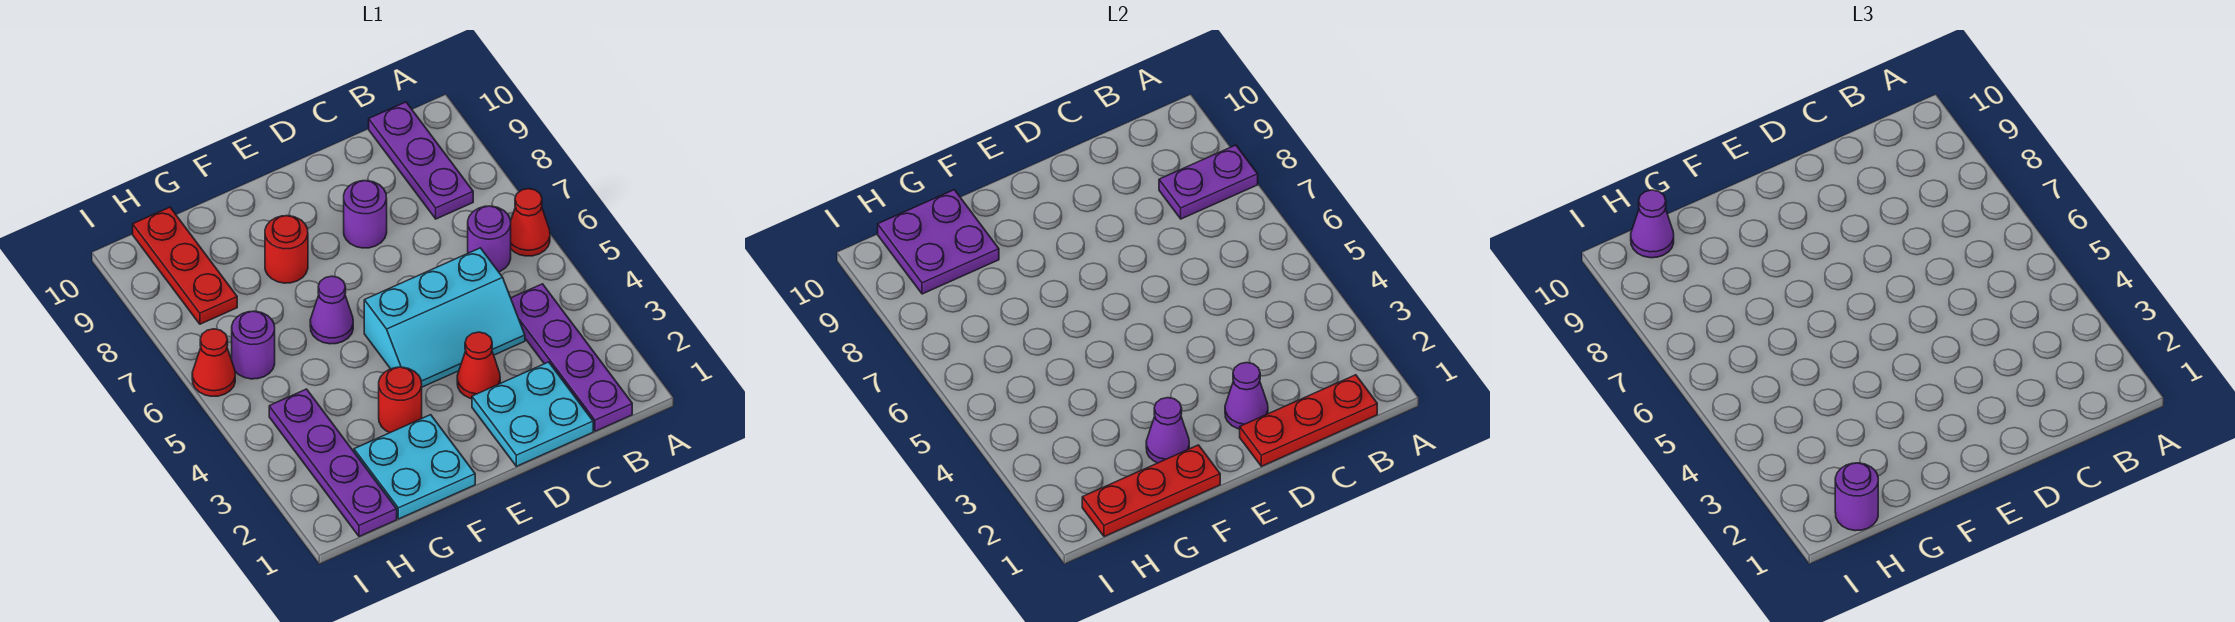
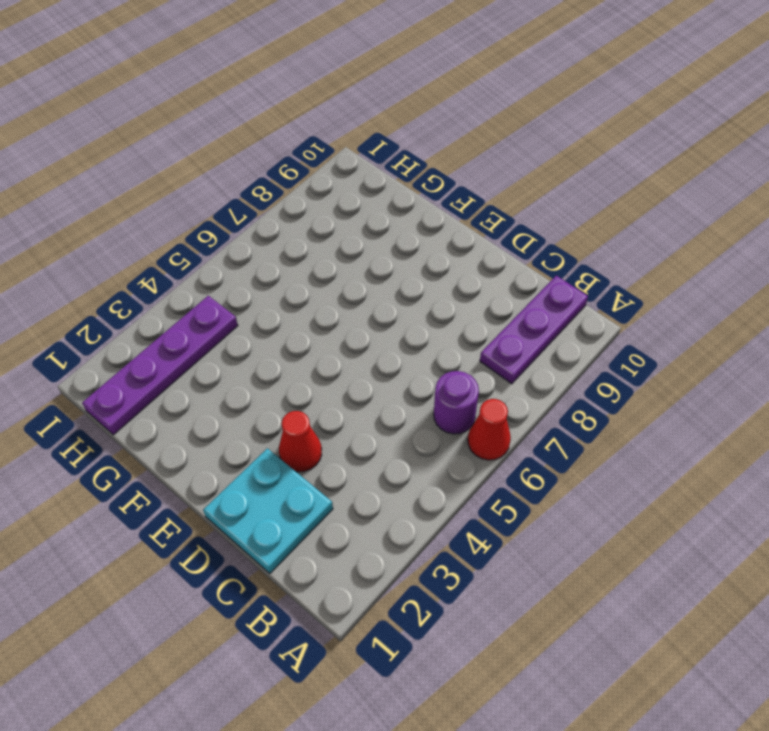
none -> purple 1x4 plate [511,284,632,431]
none -> cyan 2x3 slope [364,248,525,387]
none -> purple 1x1 round brick [344,181,387,248]

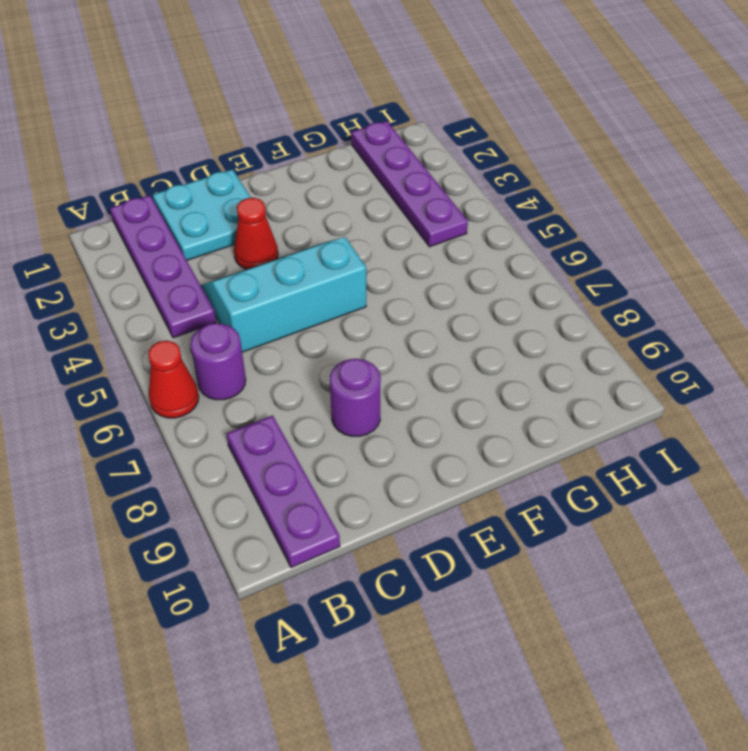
none -> cyan 2x2 plate [354,415,475,519]
none -> red 1x1 round brick [379,367,422,433]
none -> purple 1x1 cone [310,276,353,344]

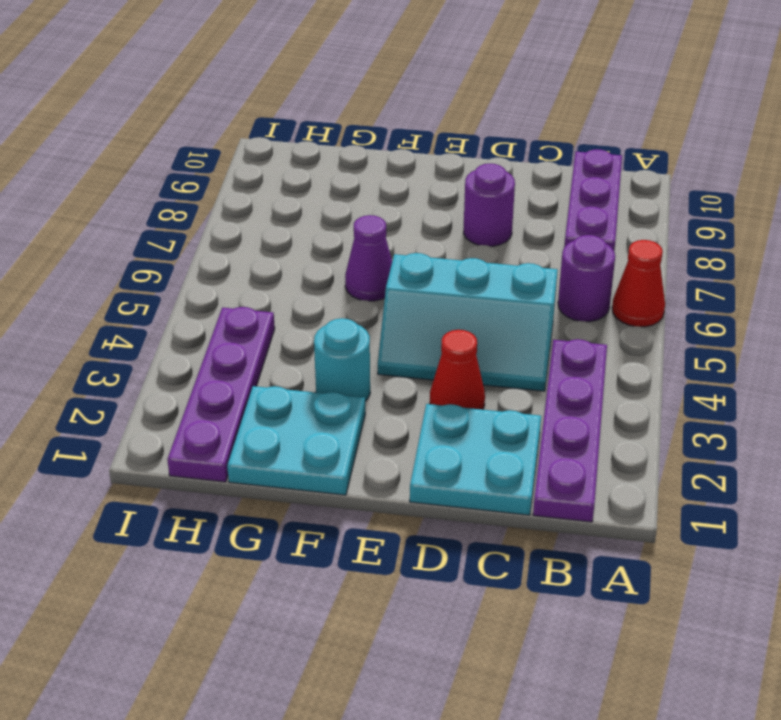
cyan 1x1 round brick [314,318,370,401] -> red 1x1 round brick [379,367,422,433]
none -> red 1x1 round brick [265,216,308,283]
none -> purple 1x1 round brick [232,311,275,379]
none -> red 1x3 plate [133,207,237,324]

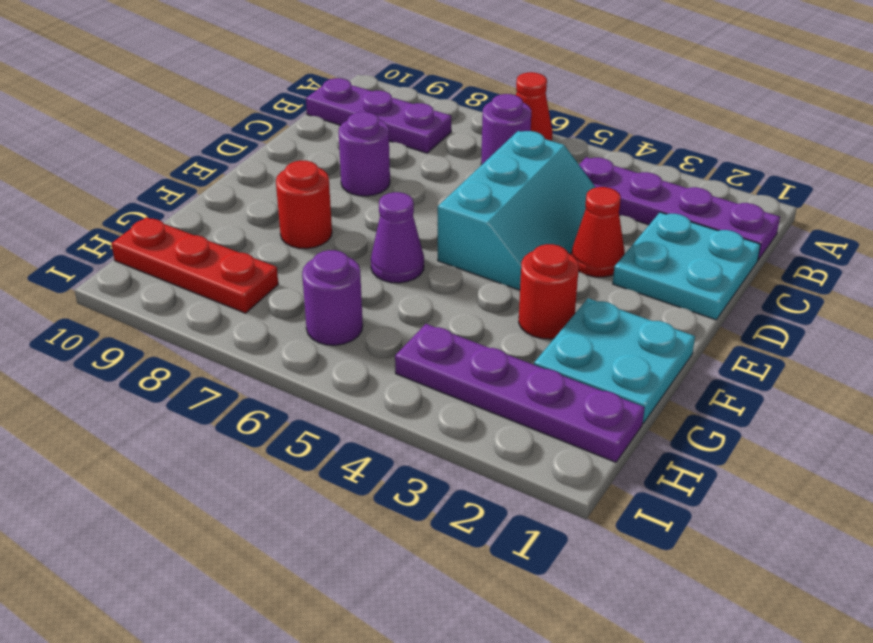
none -> red 1x1 cone [192,329,235,396]
none -> purple 1x2 plate [1159,145,1258,219]
none -> red 1x3 plate [1240,375,1377,466]

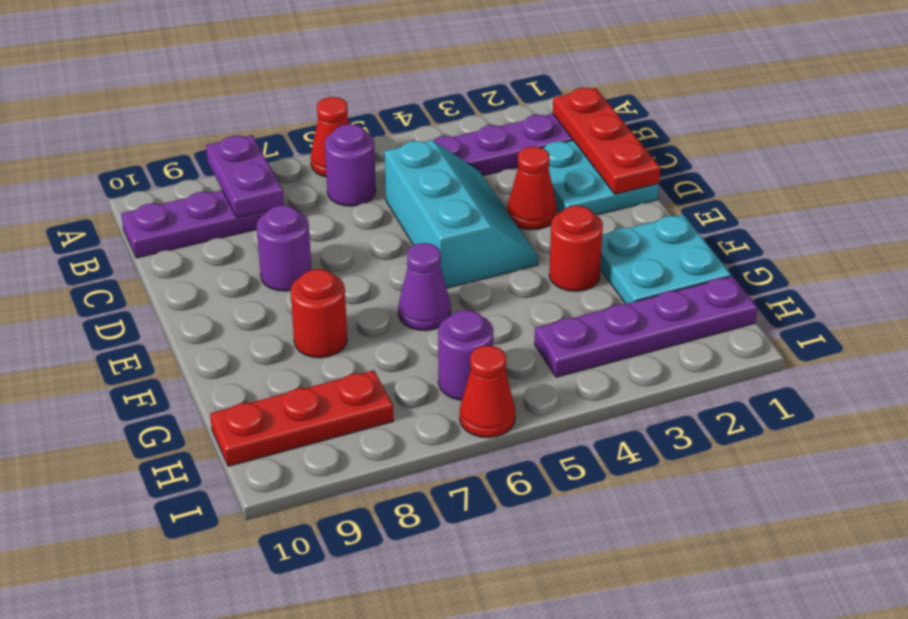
none -> purple 1x1 cone [1225,363,1268,429]
none -> red 1x3 plate [1082,445,1220,537]
none -> purple 1x1 cone [1146,398,1189,463]

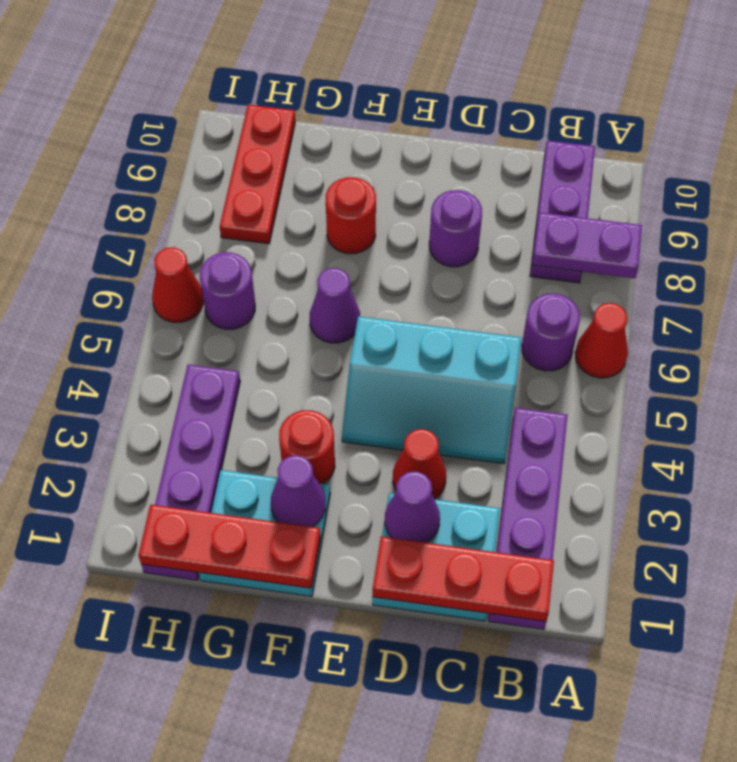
none -> purple 2x2 plate [878,190,999,294]
none -> purple 1x1 round brick [1835,463,1878,531]
none -> purple 1x1 cone [1631,190,1674,258]

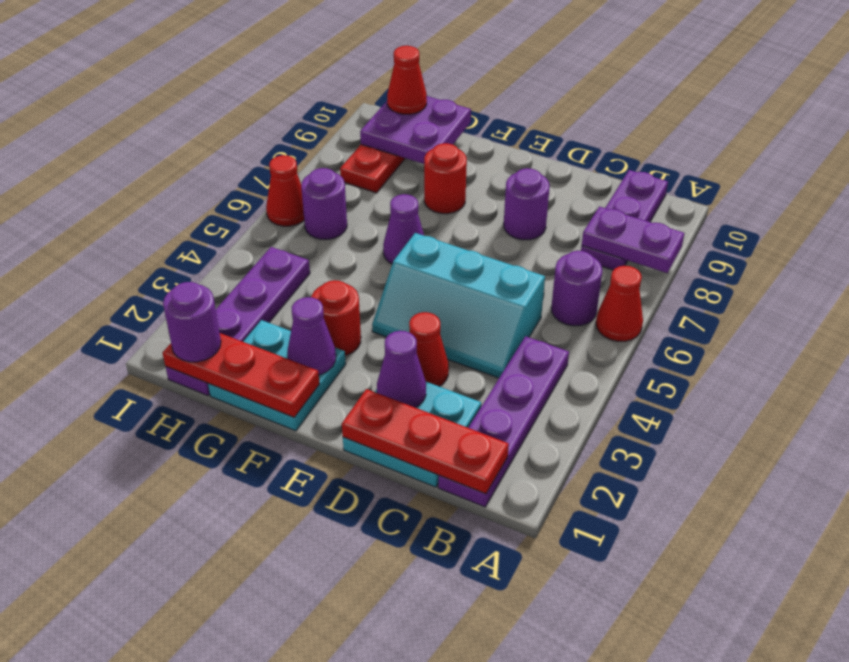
red 1x1 cone [387,46,427,114] -> purple 1x1 cone [1631,190,1674,258]

